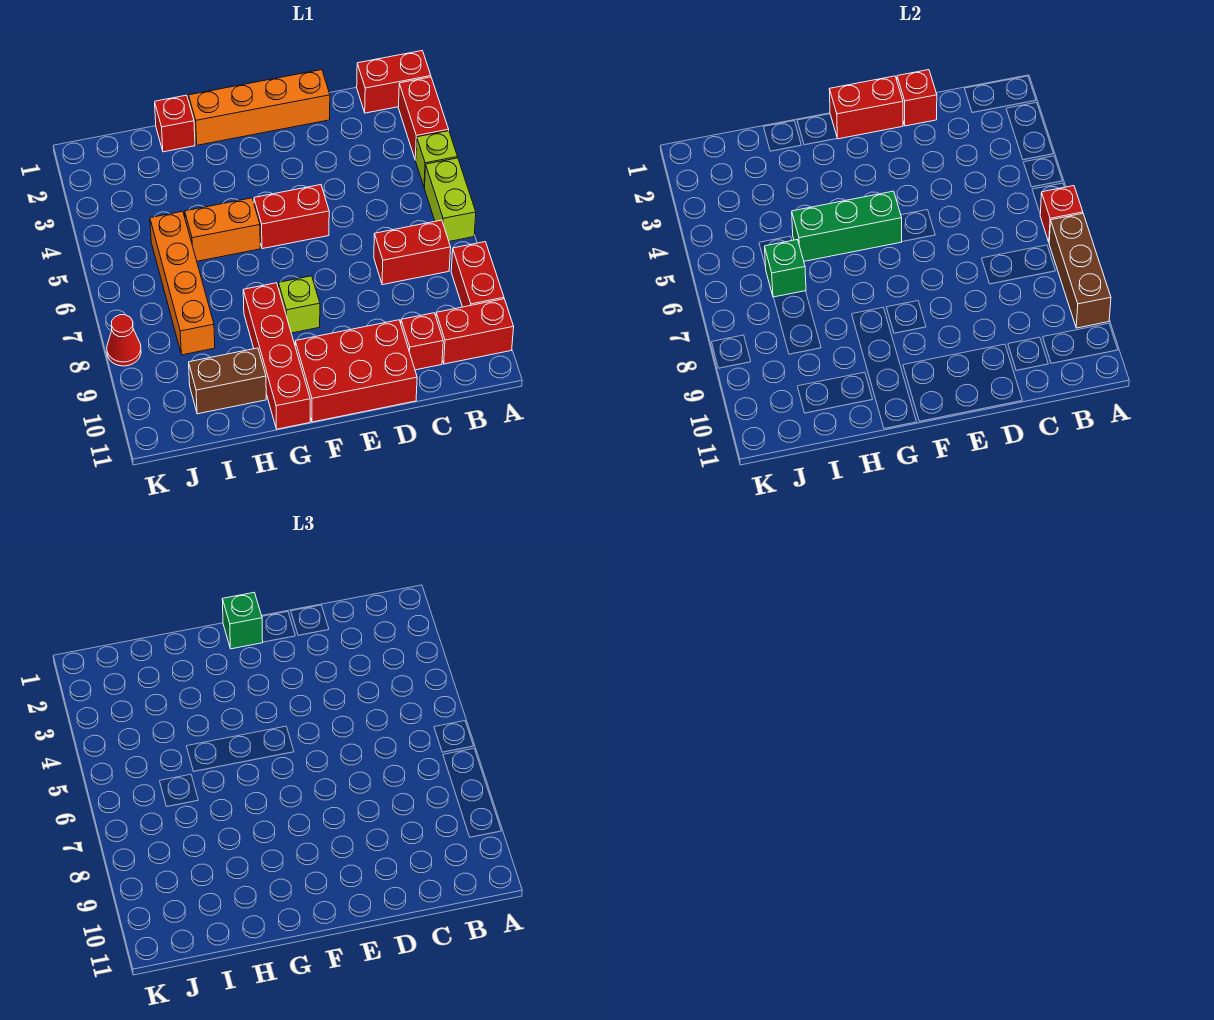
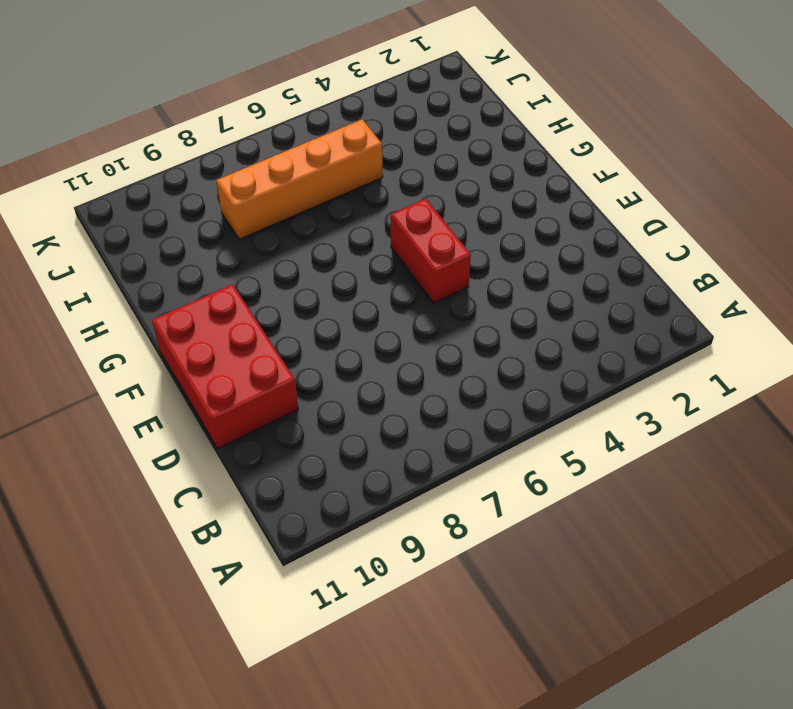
none -> red 1x2 brick [357,51,431,113]
none -> red 1x2 brick [398,77,449,160]
none -> lime 1x1 brick [416,131,458,188]

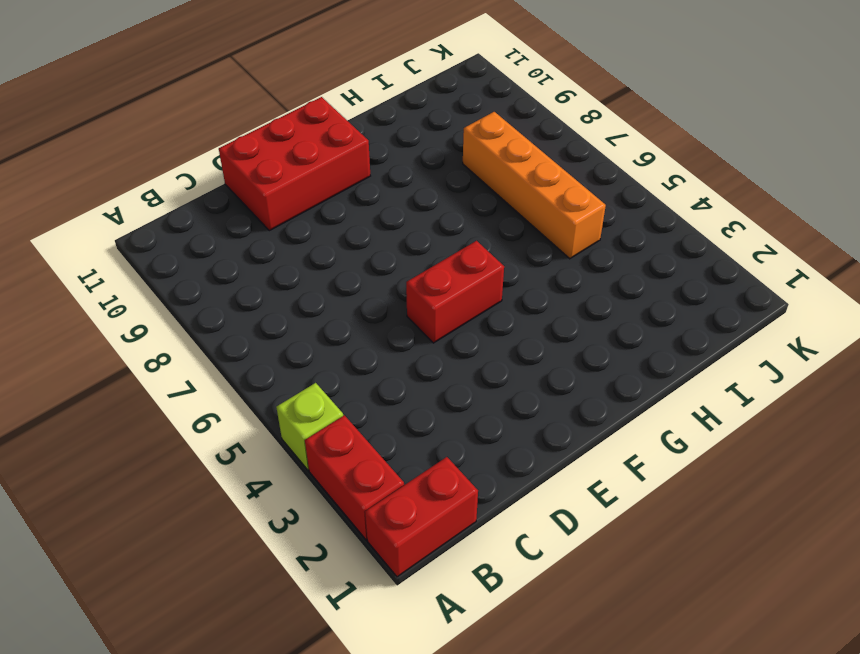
none -> lime 1x2 brick [425,158,476,241]
none -> red 1x2 brick [451,242,504,307]
none -> red 1x2 brick [436,299,514,364]

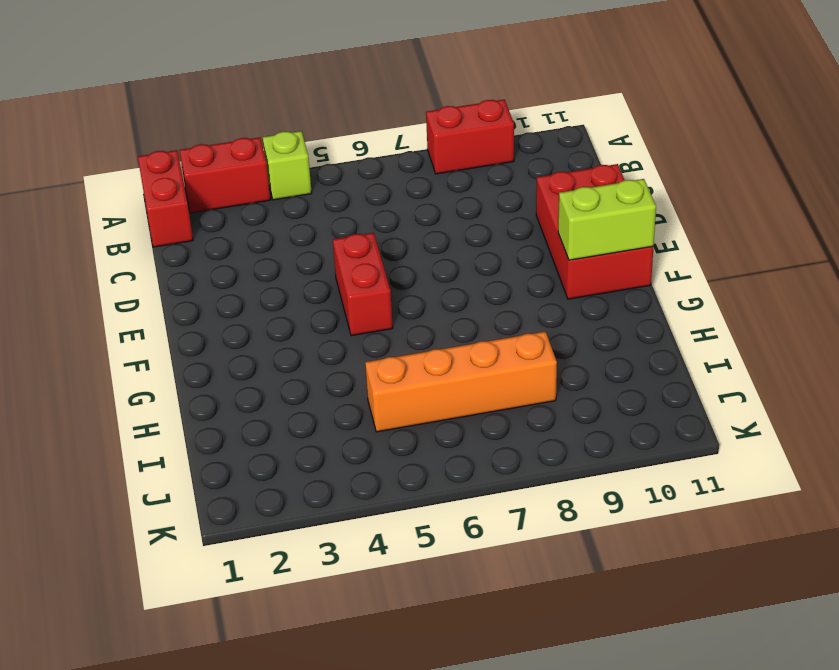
lime 1x2 brick [558,179,656,260] -> lime 1x2 brick moved to [425,158,476,241]
none -> red 1x2 brick [436,299,514,364]
none -> red 1x2 brick [374,220,451,285]
none -> red 1x1 brick [401,313,443,370]

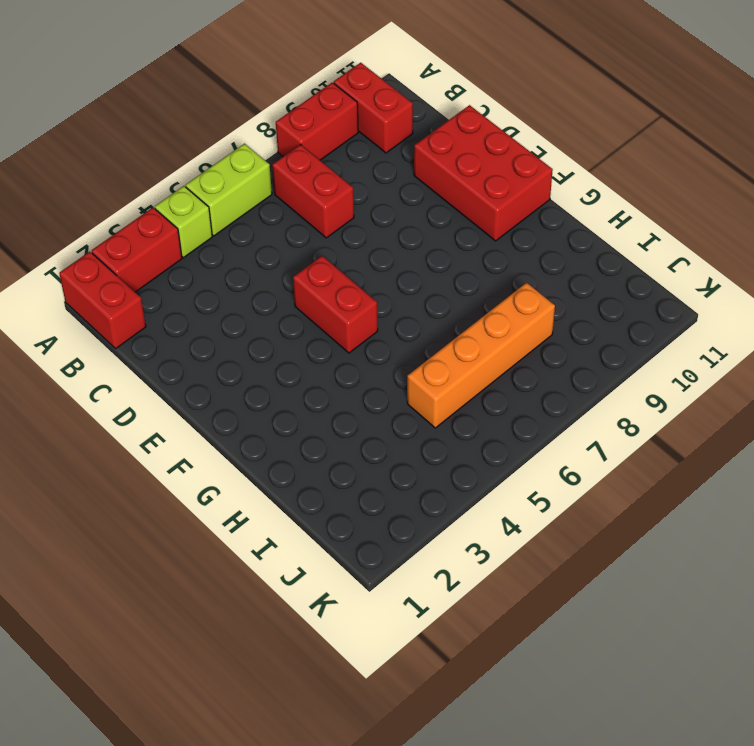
none -> red 1x1 brick [401,313,443,370]
none -> orange 1x4 brick [189,70,330,145]
none -> lime 1x1 brick [278,276,320,333]

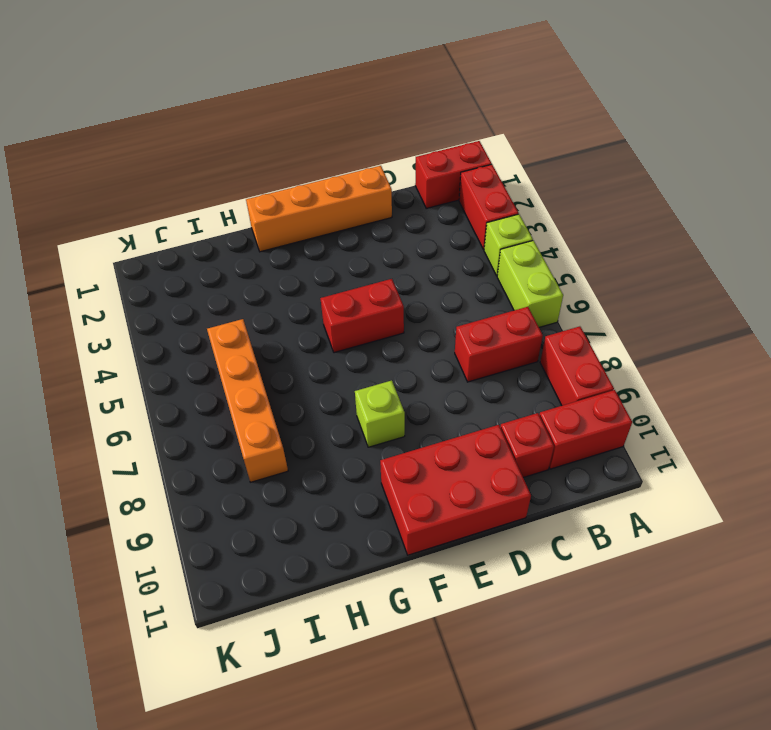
none -> orange 1x2 brick [185,198,260,261]
none -> red 1x4 brick [243,283,310,429]
none -> red 1x1 brick [155,95,195,152]

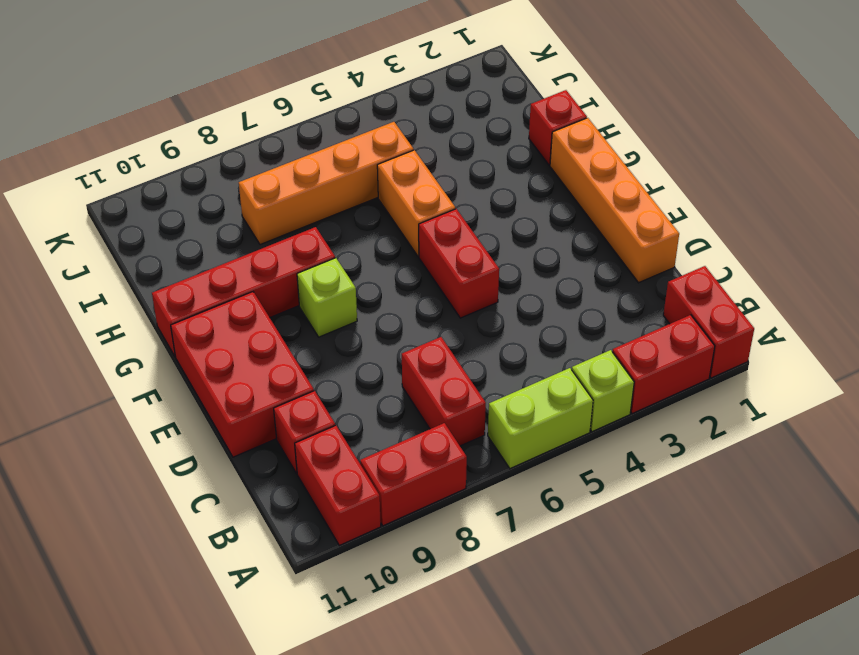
none -> brown 1x2 brick [189,348,266,414]
none -> red 1x1 cone [107,315,141,366]
none -> red 1x1 brick [1040,186,1083,242]

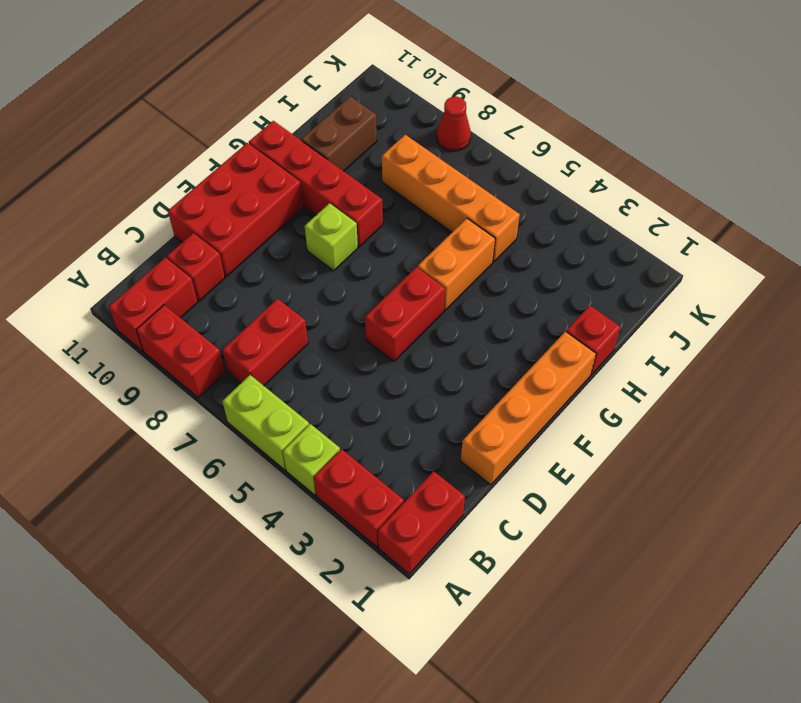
none -> red 1x1 brick [1040,186,1083,242]
none -> brown 1x3 brick [1049,214,1111,328]
none -> red 1x1 brick [897,70,937,126]

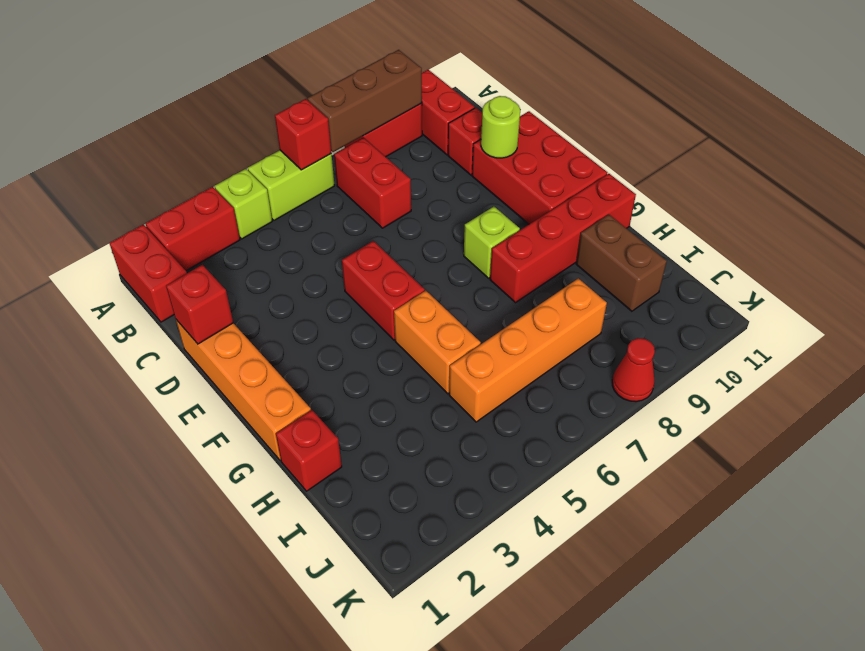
lime 1x1 round brick [481,96,520,158] -> none
none -> red 1x2 brick [829,76,903,139]
none -> green 1x3 brick [792,191,902,261]
none -> green 1x1 brick [765,240,806,297]

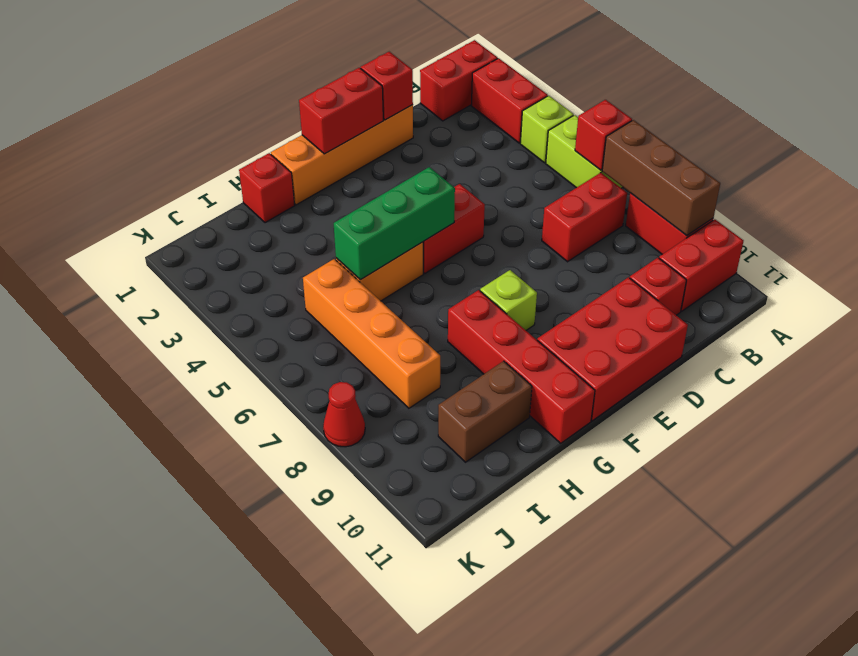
none -> green 1x1 brick [765,240,806,297]
none -> green 1x1 brick [222,593,263,649]

